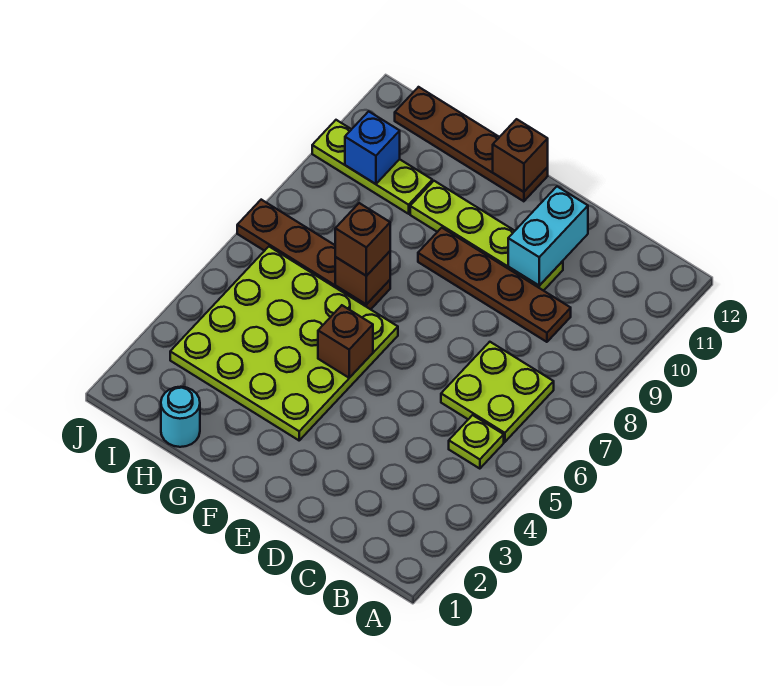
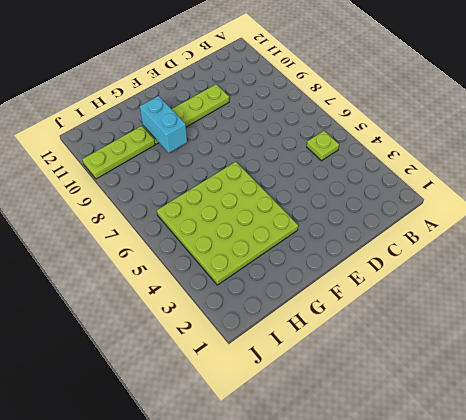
cyan 1x2 brick [140,96,187,153] -> cyan 1x2 brick moved to [508,187,588,286]
none -> lime 2x2 plate [441,342,554,442]
none -> brown 1x4 plate [418,228,571,342]
none -> brown 1x4 plate [395,87,548,201]

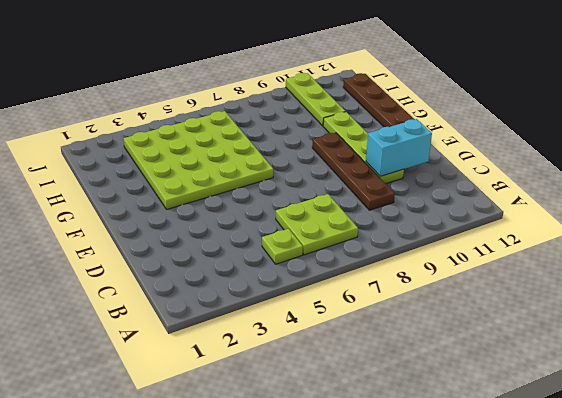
none -> brown 1x4 plate [237,200,390,309]
none -> cyan 1x1 round brick [161,387,200,447]
none -> brown 1x1 brick [318,305,373,378]

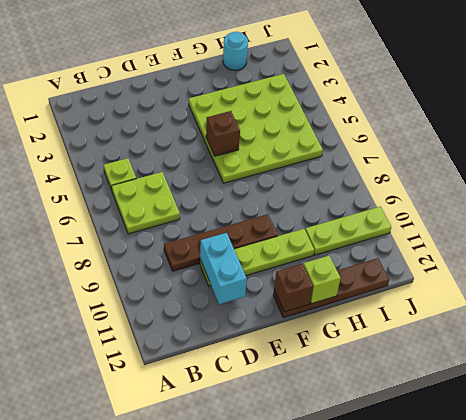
lime 1x1 brick [303,256,341,304] -> none
none -> brown 1x4 plate [237,200,390,309]
none -> brown 1x1 brick [335,251,390,305]
none -> blue 1x1 brick [345,111,400,184]

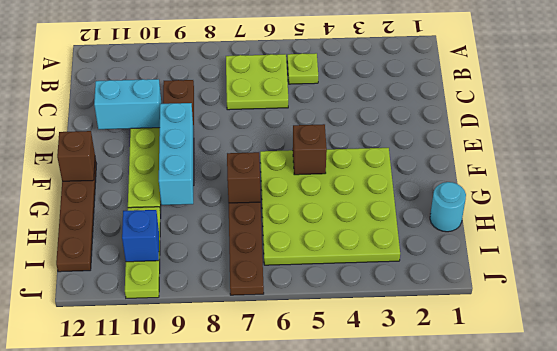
cyan 1x3 brick [159,103,193,205] -> none
none -> brown 1x1 brick [335,203,390,276]

